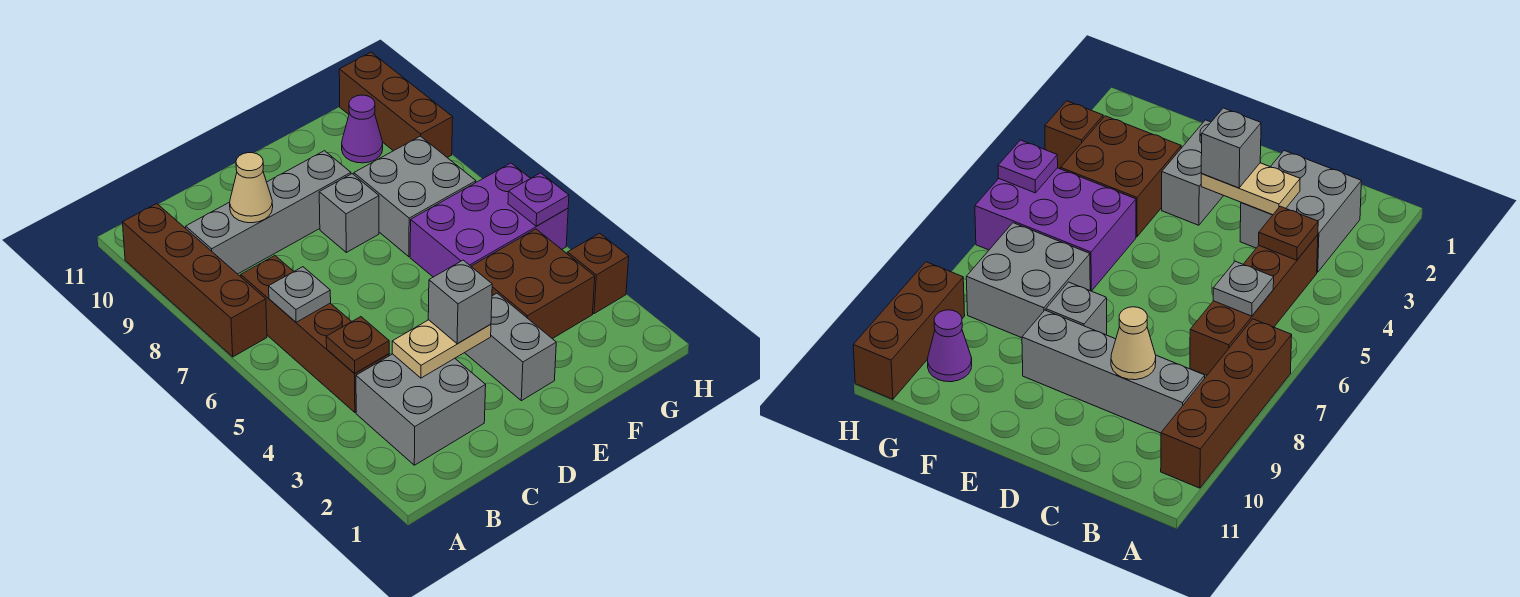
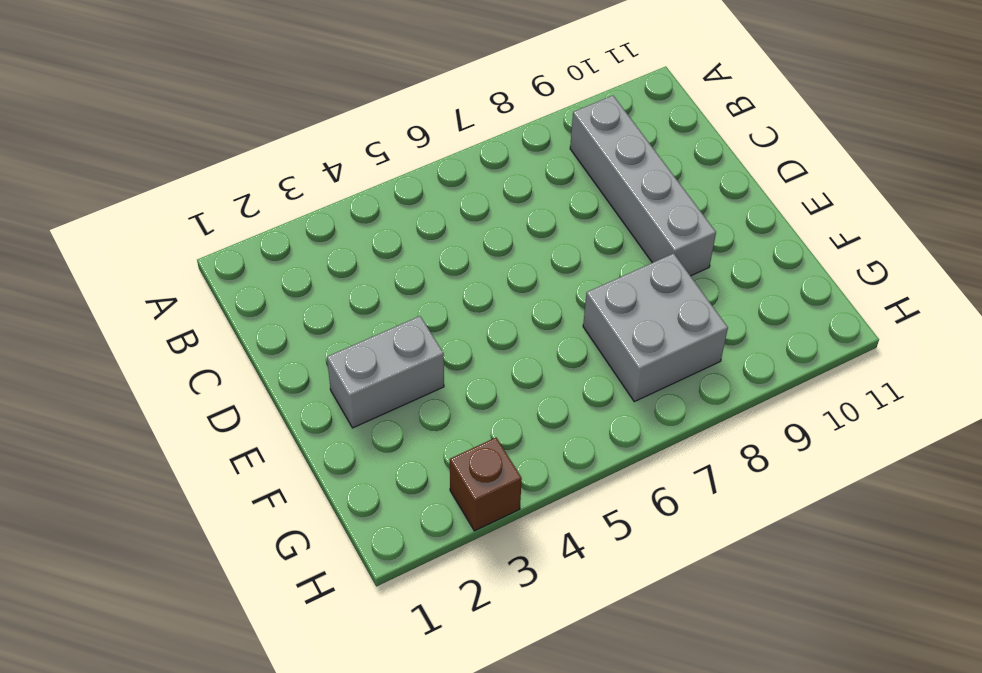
none -> brown 1x4 brick [123,204,267,357]
none -> grey 2x2 brick [356,354,486,465]
none -> brown 1x4 brick [241,256,389,412]

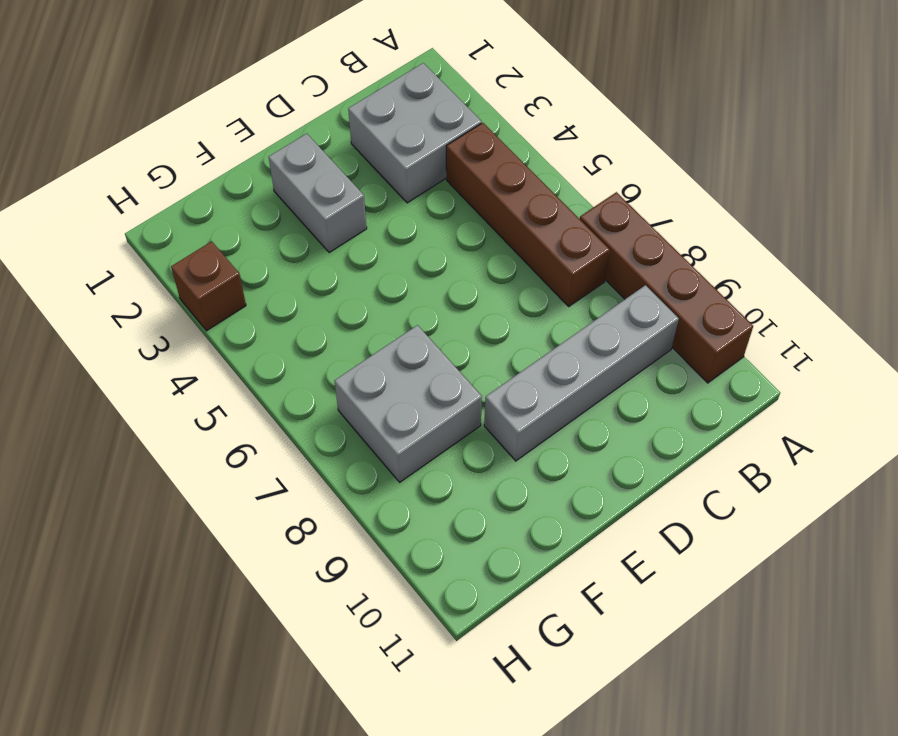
none -> grey 1x1 brick [319,174,379,252]
none -> brown 2x2 brick [471,229,595,339]
none -> purple 2x3 brick [410,163,568,277]

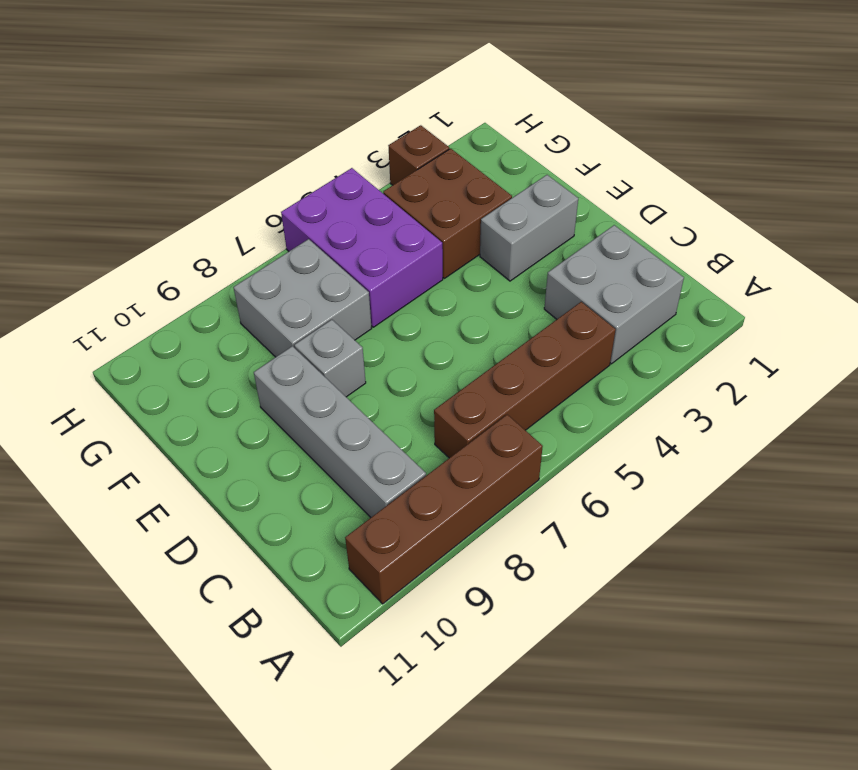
none -> purple 1x1 cone [342,95,383,163]
none -> brown 1x3 brick [339,52,453,158]
none -> brown 1x1 plate [326,317,389,374]

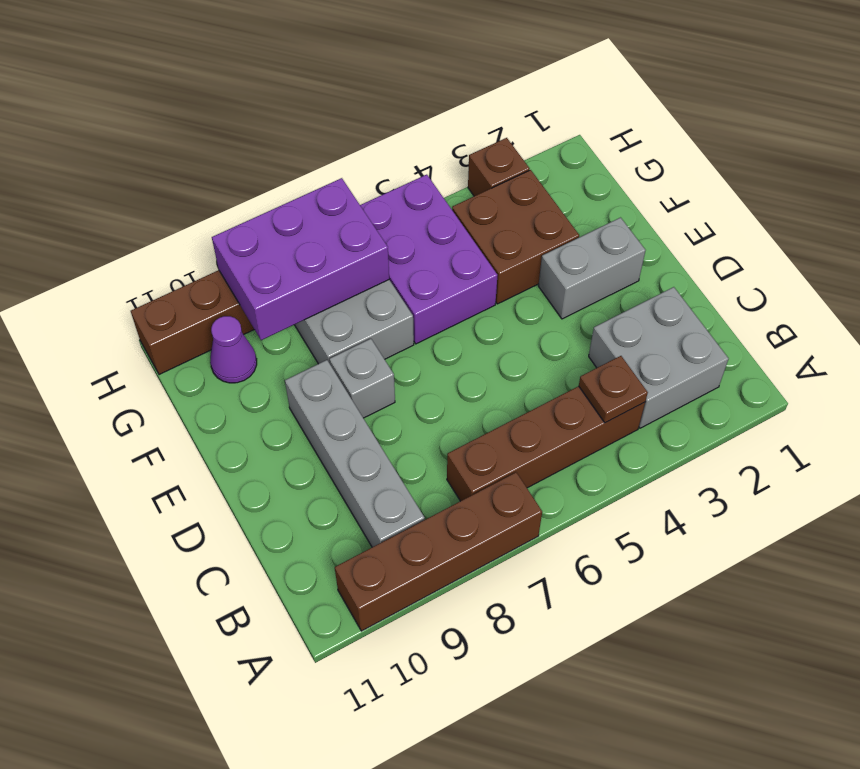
purple 2x3 brick [212,178,389,340] -> none
none -> grey 1x1 plate [269,267,331,322]
none -> tan 1x2 plate [392,320,491,378]
none -> tan 1x1 cone [230,153,273,223]

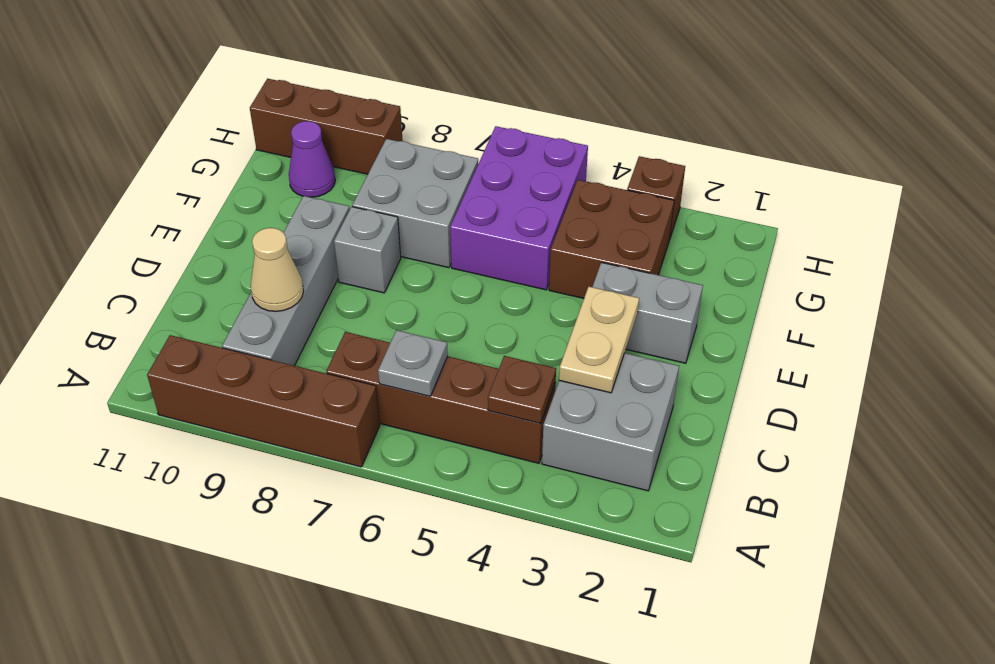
none -> purple 1x1 plate [508,173,569,226]
none -> grey 1x1 brick [428,260,492,344]

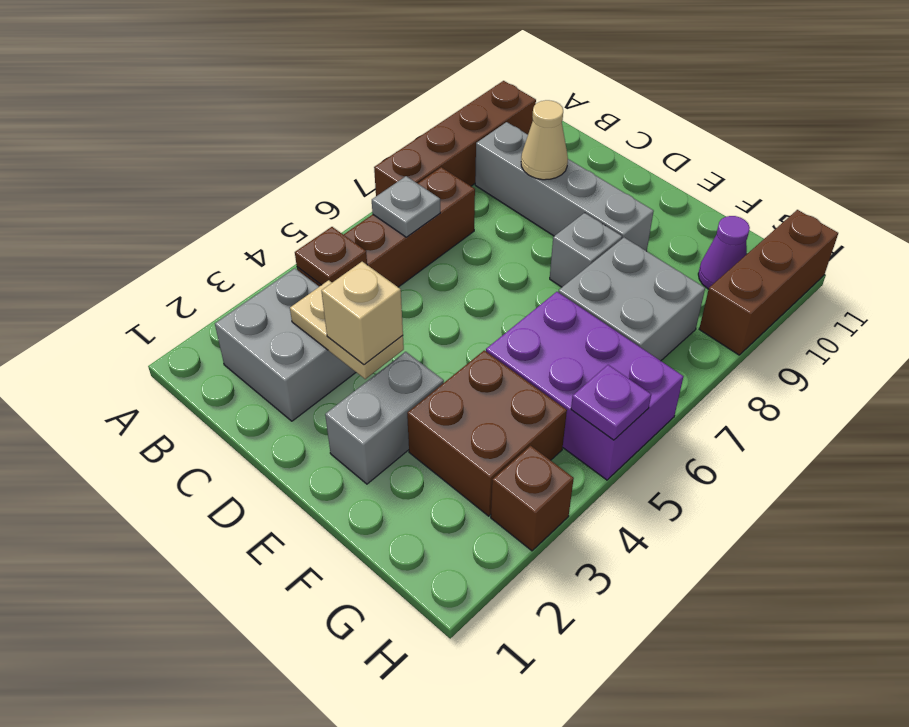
tan 1x1 brick [322,262,403,365] -> grey 1x1 brick [428,260,492,344]

